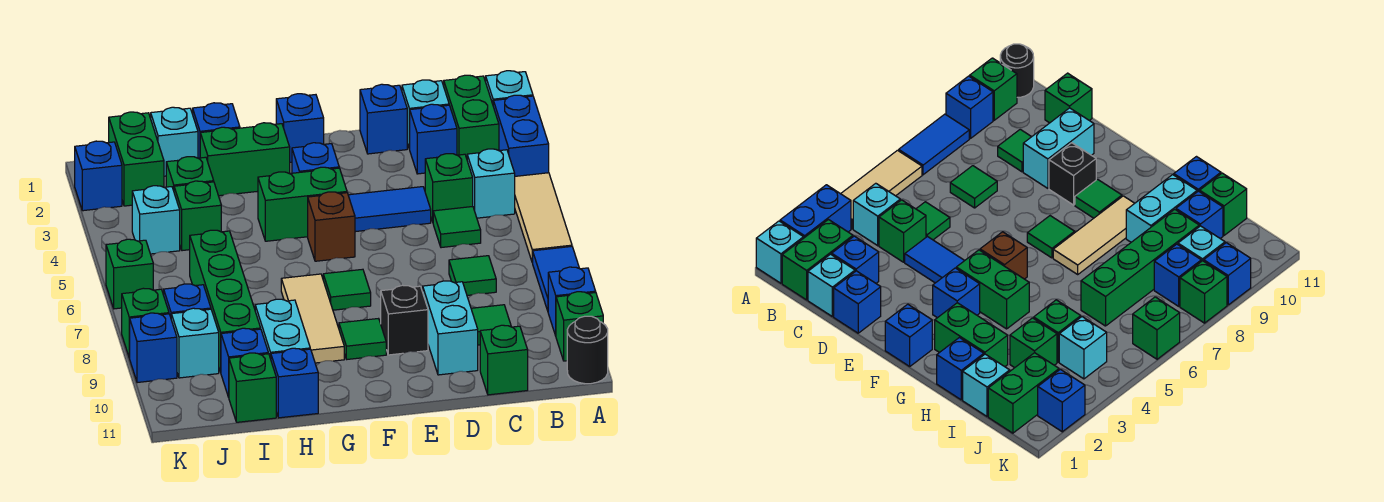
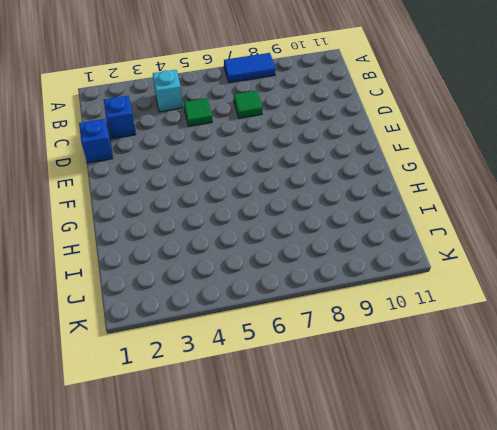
none -> cyan 1x1 brick [486,71,533,104]
none -> blue 1x2 brick [493,95,549,176]
none -> tan 1x3 tile [515,173,572,263]
none -> blue 1x1 brick [548,267,596,336]

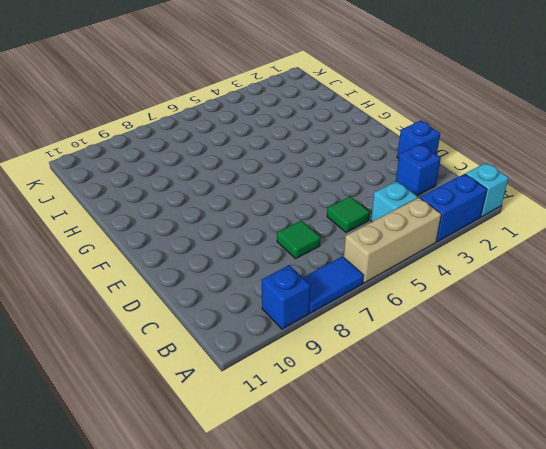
tan 1x3 brick [344,198,441,283] -> tan 1x3 tile [515,173,572,263]
none -> green 1x1 brick [556,292,603,361]
none -> black 1x1 round brick [567,316,608,384]
none -> green 1x2 brick [444,75,499,158]
none -> cyan 1x1 brick [402,80,449,149]

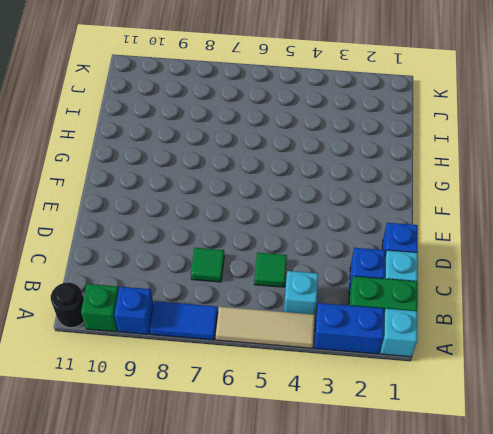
none -> green 1x1 brick [425,154,473,222]
none -> green 1x1 tile [471,305,511,345]
none -> green 1x1 brick [480,325,528,395]
none -> blue 1x2 tile [348,187,431,232]

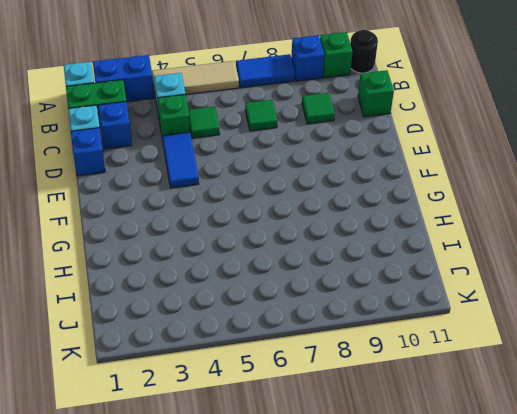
none -> cyan 1x2 brick [423,281,478,375]
none -> black 1x1 brick [381,285,428,355]
none -> blue 1x1 brick [276,94,324,162]
none -> blue 1x1 brick [292,143,339,173]

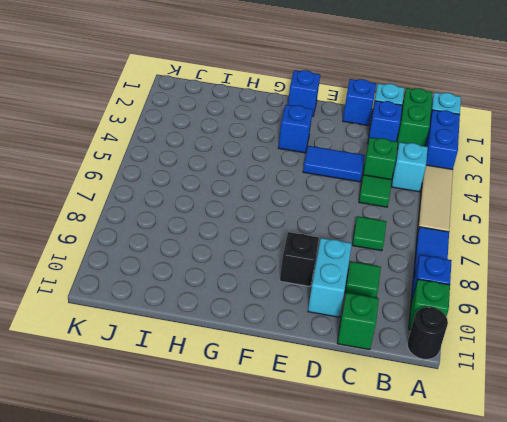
none -> green 1x2 brick [258,167,347,241]
none -> brown 1x1 brick [308,192,355,261]
none -> green 1x1 tile [323,269,371,310]
none -> green 1x1 tile [339,319,386,359]

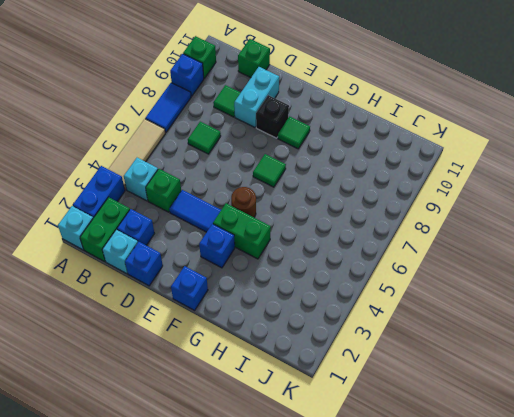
brown 1x1 round brick [231,187,256,218] -> brown 1x1 brick [308,192,355,261]
none -> black 1x1 round brick [567,316,608,384]
none -> green 1x1 tile [433,207,481,248]
none -> green 1x2 brick [200,123,290,196]
none -> tan 1x3 tile [281,274,344,363]

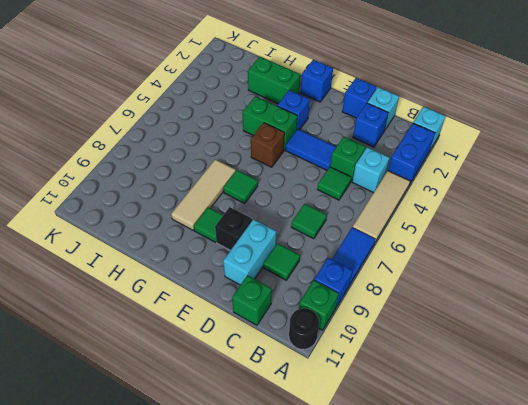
none -> green 1x2 brick [444,75,499,158]
none -> blue 1x1 brick [193,103,240,158]
none -> cyan 1x2 brick [255,299,310,359]
none -> blue 1x1 brick [271,348,318,418]

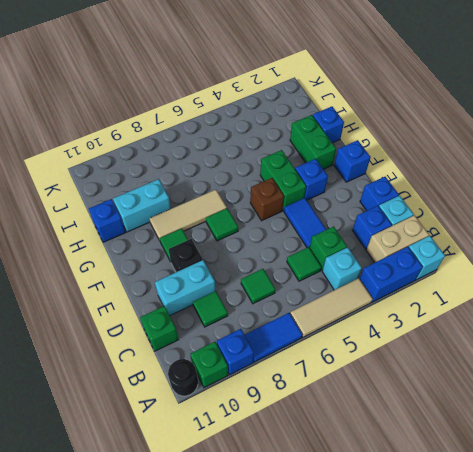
tan 1x2 brick [366,215,429,262] -> green 1x2 brick [444,75,499,158]
none -> cyan 1x1 brick [151,107,198,176]
none -> green 1x1 brick [166,157,214,190]
none -> green 1x1 brick [174,181,221,251]
none -> green 1x4 brick [190,230,261,372]

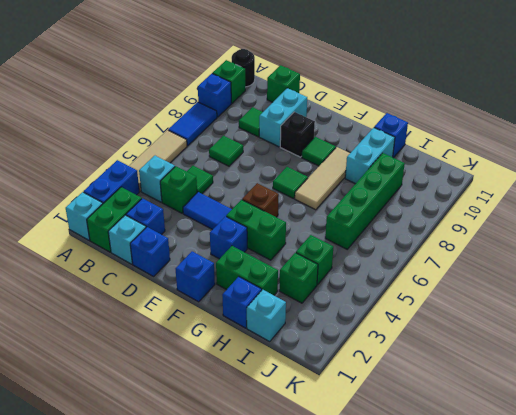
none -> blue 1x1 brick [221,328,268,397]
none -> green 1x1 brick [229,353,276,422]
none -> green 1x2 brick [109,112,164,206]
none -> cyan 1x1 brick [132,186,180,254]

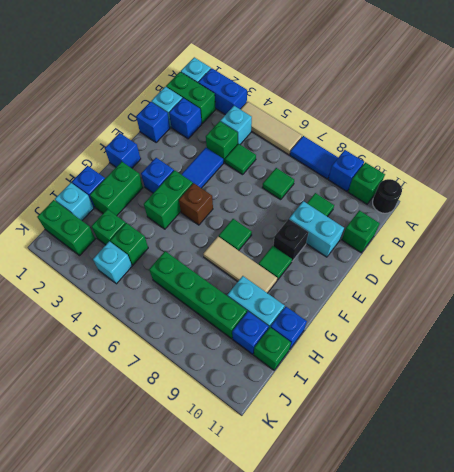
none -> blue 1x1 brick [164,284,211,317]
none -> cyan 1x1 brick [171,308,219,378]
none -> blue 1x1 brick [75,141,122,211]
none -> green 1x1 brick [106,239,153,309]

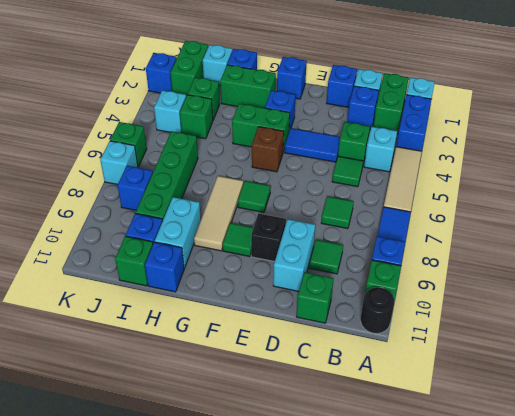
cyan 1x1 brick [100,141,138,185] -> cyan 1x1 brick moved to [171,308,219,378]
none -> green 1x1 brick [122,288,169,358]
none -> blue 1x1 brick [130,313,177,383]

